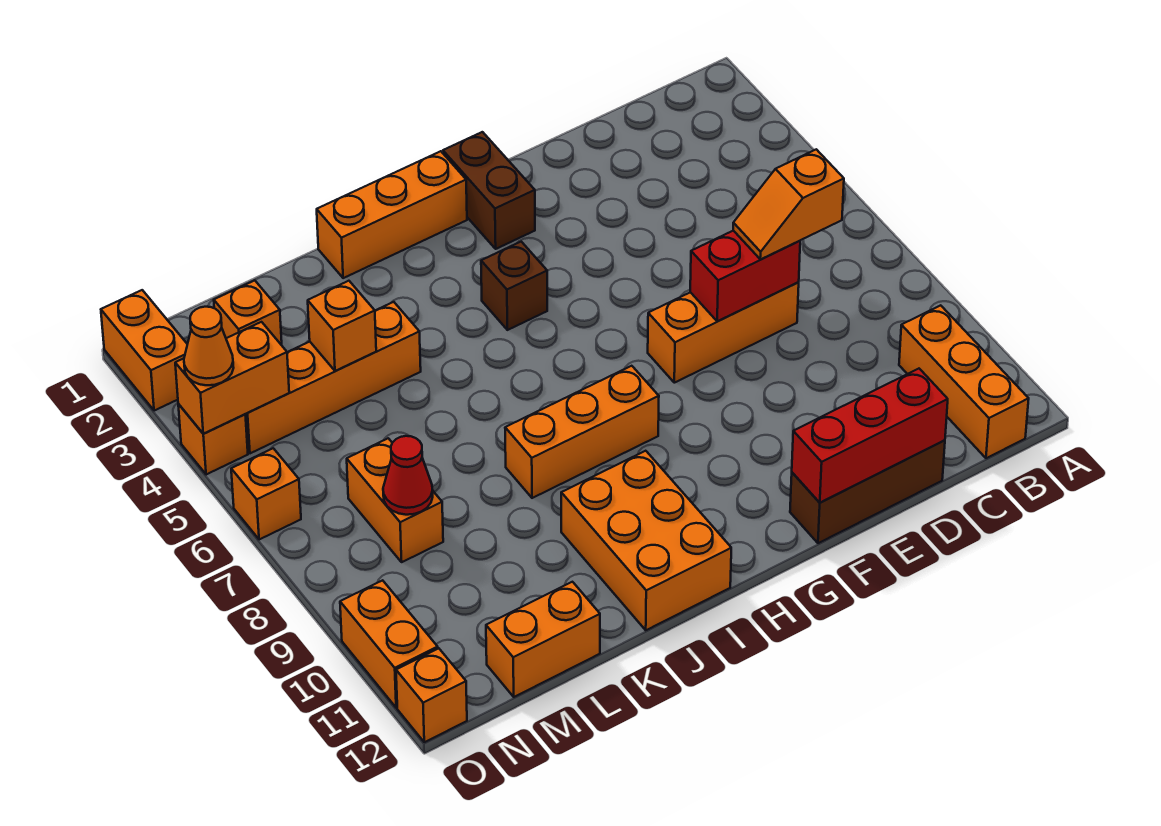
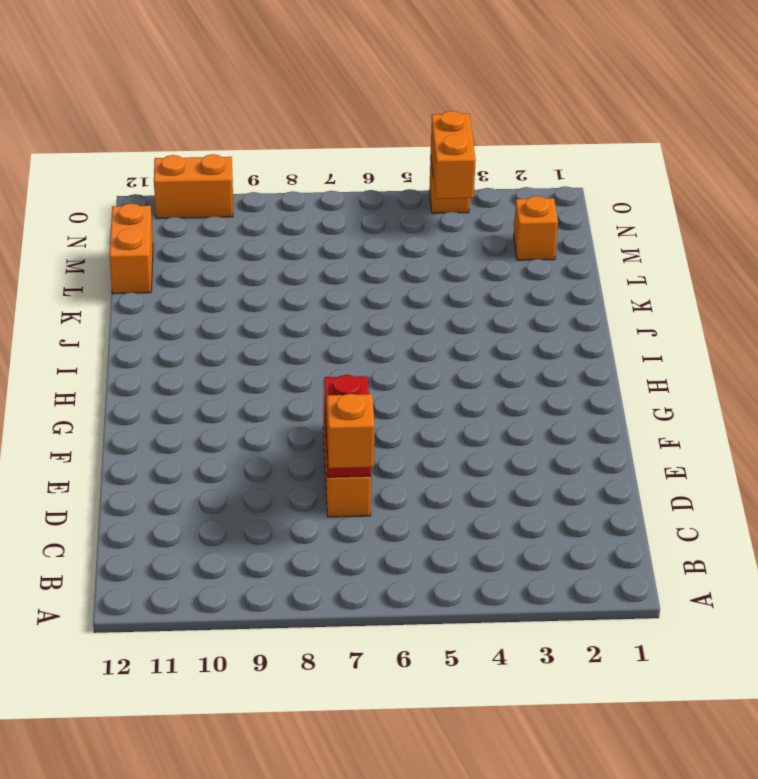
none -> orange 1x3 brick [899,305,1029,458]
none -> brown 1x3 brick [790,440,945,543]
none -> brown 1x2 brick [443,132,535,249]

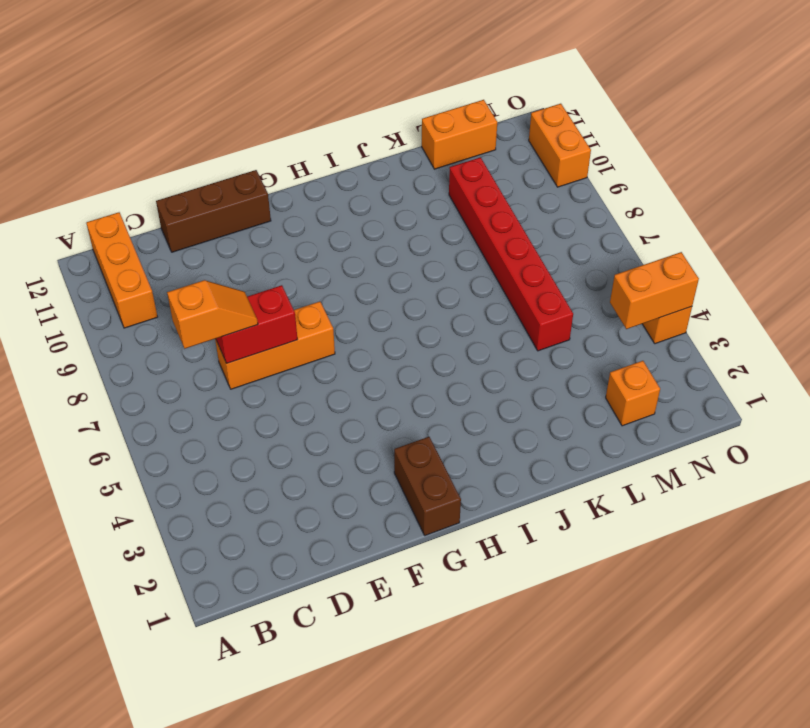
red 1x6 brick [449,157,573,351] -> none
none -> orange 1x3 brick [317,151,467,278]
none -> brown 1x1 brick [481,242,547,330]
none -> orange 1x3 brick [505,366,659,498]

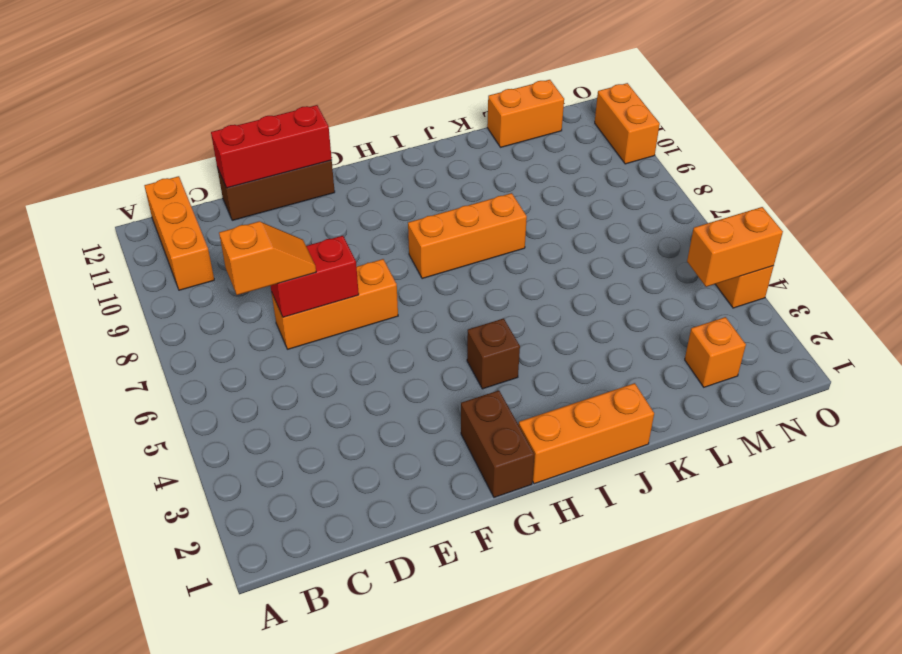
none -> orange 2x3 brick [561,451,731,630]
none -> orange 1x4 brick [245,302,421,453]
none -> orange 1x2 brick [347,438,443,562]

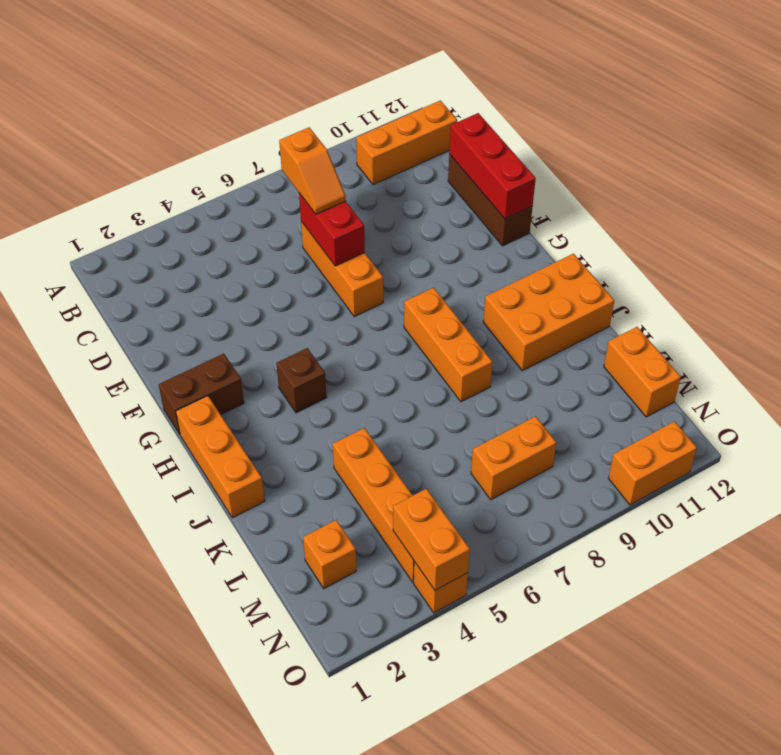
none -> orange 1x2 brick [101,290,187,411]
none -> orange 1x1 brick [231,448,301,540]
none -> orange 1x1 brick [396,648,467,742]

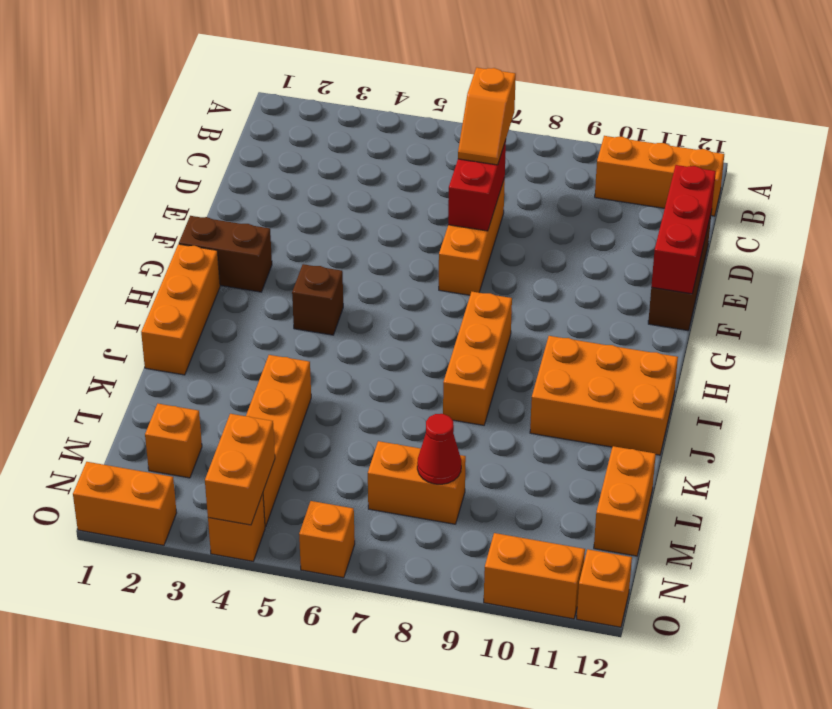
none -> orange 1x1 brick [308,281,376,371]
none -> orange 1x1 cone [184,307,234,385]

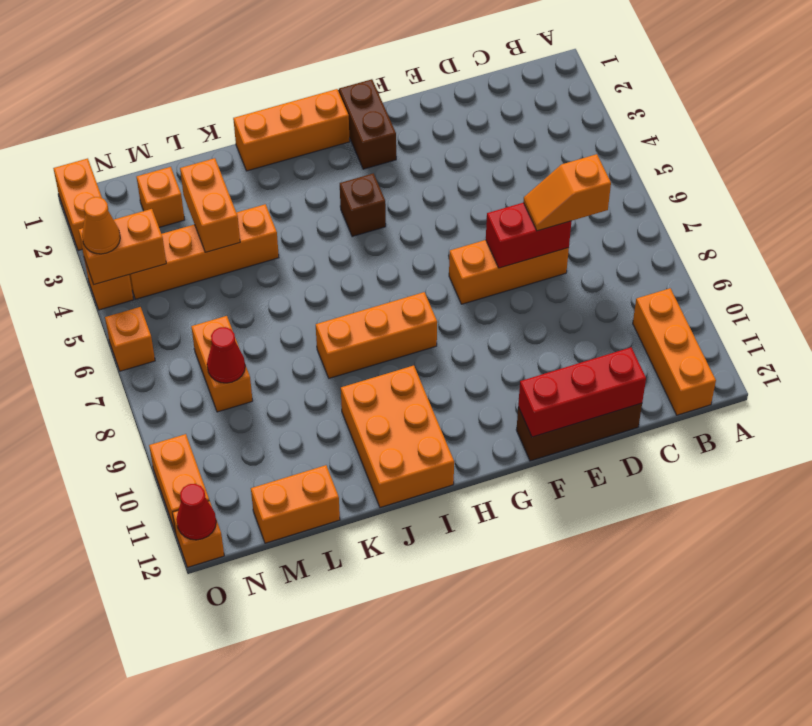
orange 1x2 brick [180,158,240,252] -> orange 1x1 brick [308,281,376,371]
red 1x1 cone [176,484,216,540] -> none

